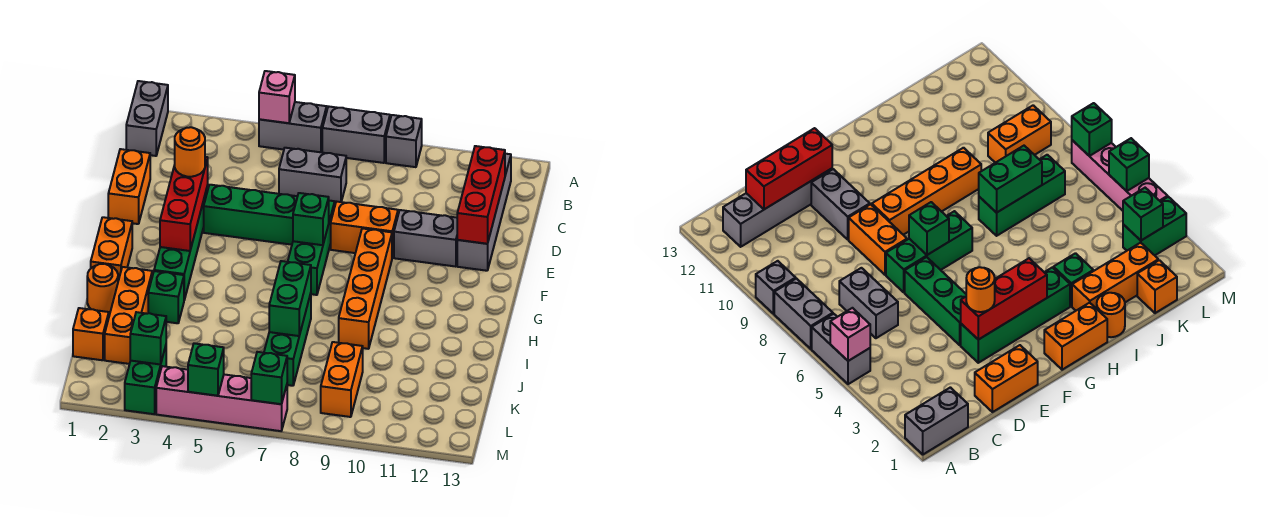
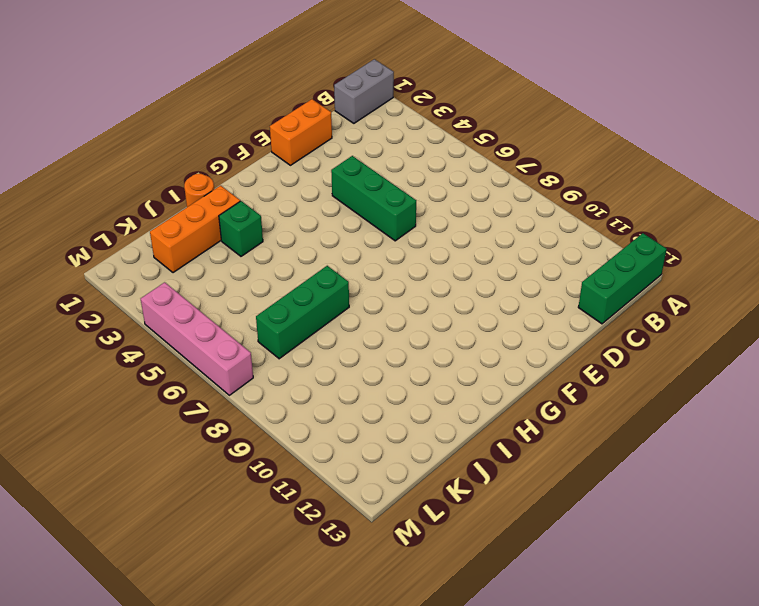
green 1x3 brick [578,233,667,324] -> green 1x3 brick moved to [288,201,335,295]
none -> grey 1x2 brick [259,102,327,152]
none -> grey 1x2 brick [322,106,390,163]
none -> grey 1x1 brick [386,115,422,167]
none -> grey 1x4 brick [457,154,511,271]

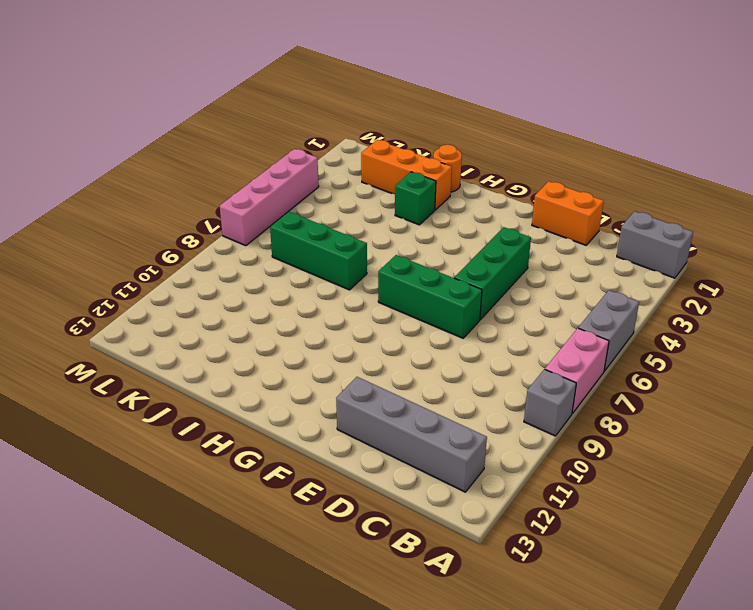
pink 1x2 brick [545,328,609,414] -> grey 1x2 brick [322,106,390,163]
none -> grey 1x2 brick [279,148,346,203]
none -> green 1x4 brick [154,186,208,300]
none -> orange 1x2 brick [331,201,398,258]
none -> grey 1x2 brick [394,210,457,267]

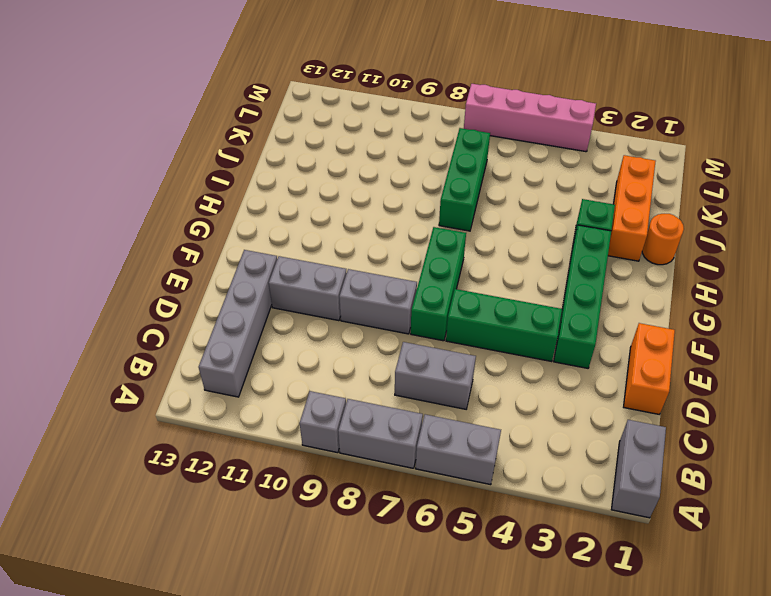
grey 1x2 brick [339,269,417,334] -> orange 1x2 brick [331,201,398,258]
none -> orange 1x4 brick [339,228,392,349]
none -> orange 1x2 brick [91,217,132,281]
none -> orange 1x1 brick [73,308,109,360]
none -> orange 1x2 brick [321,342,363,417]

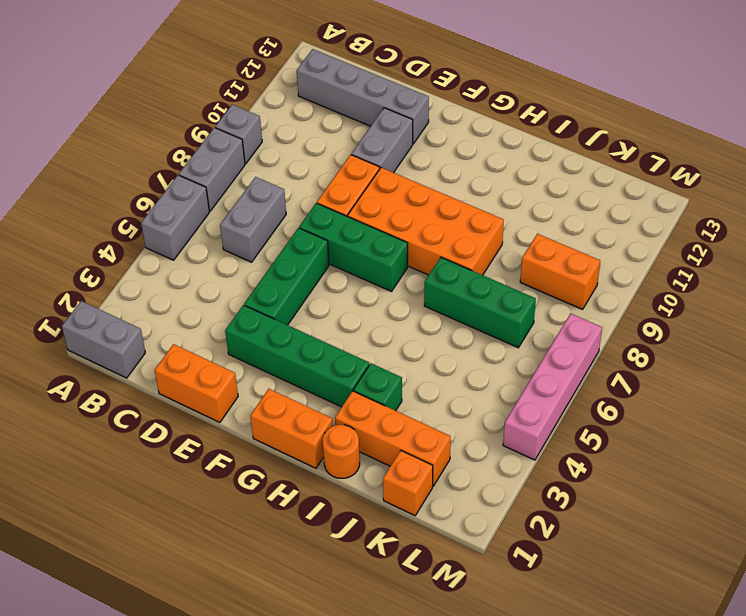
orange 2x4 brick [348,168,504,275] -> orange 1x4 brick [339,228,392,349]
none -> green 1x2 brick [125,346,166,414]
none -> pink 1x1 brick [259,71,295,123]
none -> red 1x3 brick [457,146,505,244]
none -> red 1x3 brick [160,157,208,251]

